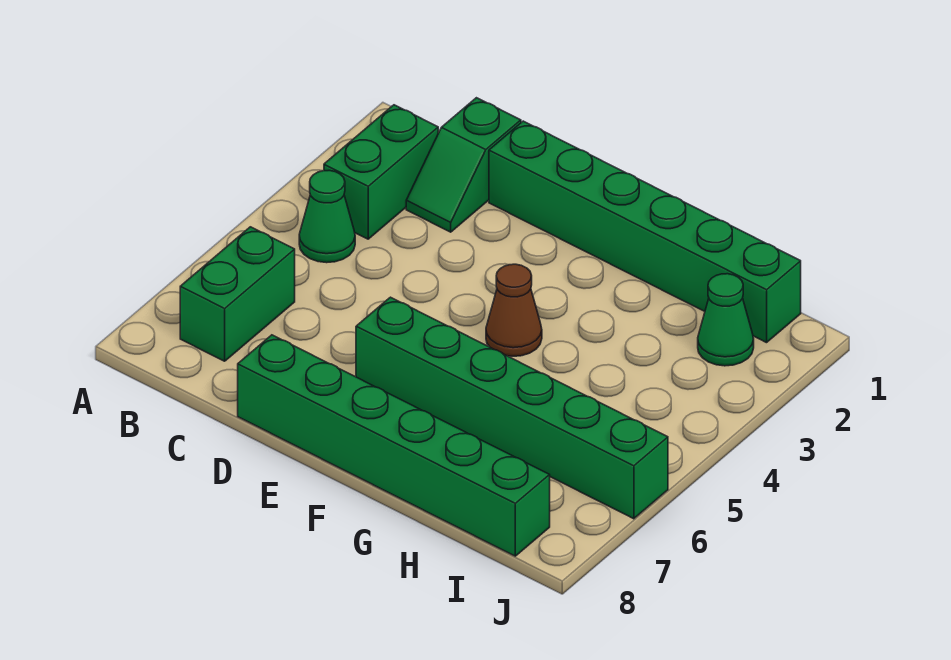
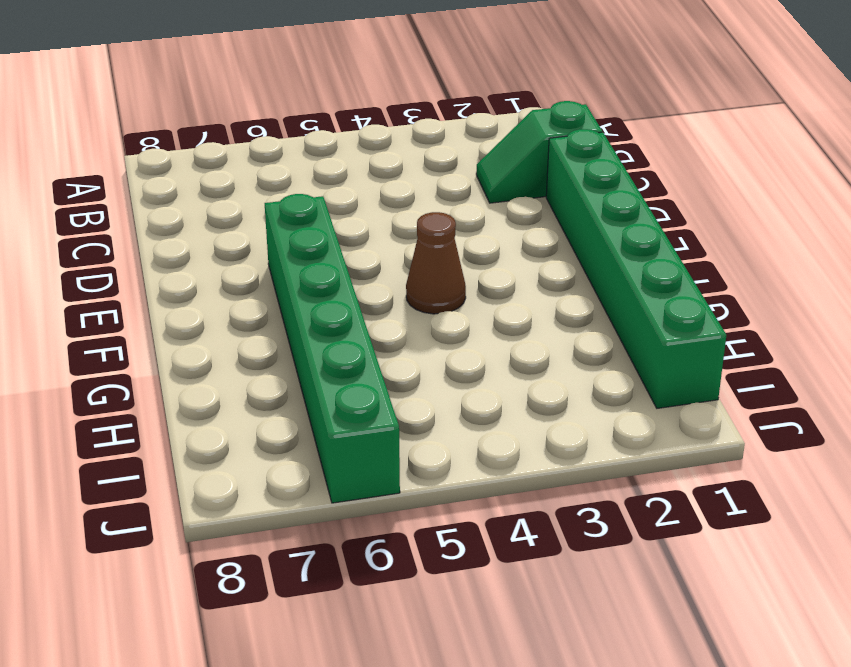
none -> green 1x2 brick [324,105,438,239]
none -> green 1x1 cone [299,170,355,263]

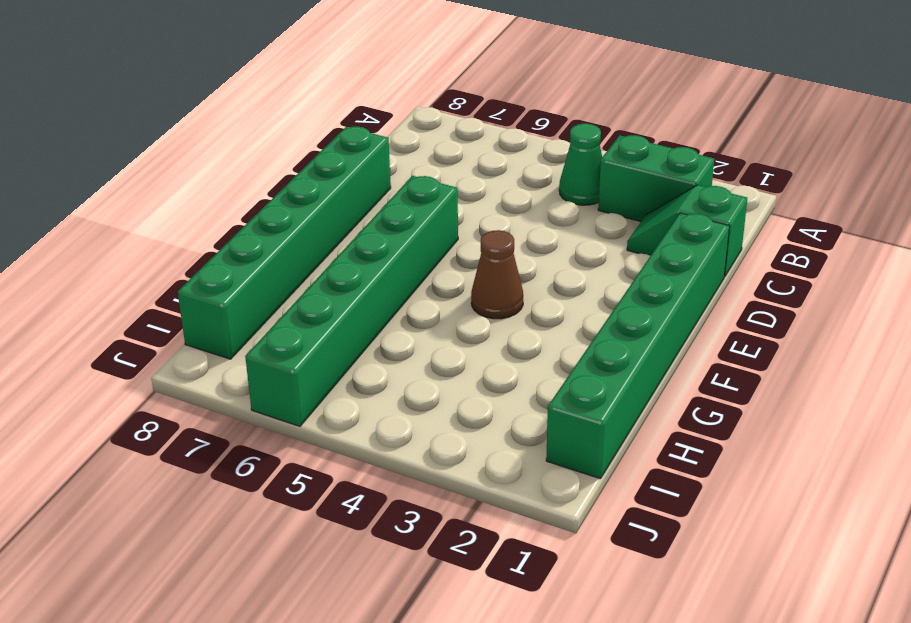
none -> green 1x2 brick [180,227,295,361]
none -> green 1x1 cone [698,274,754,366]

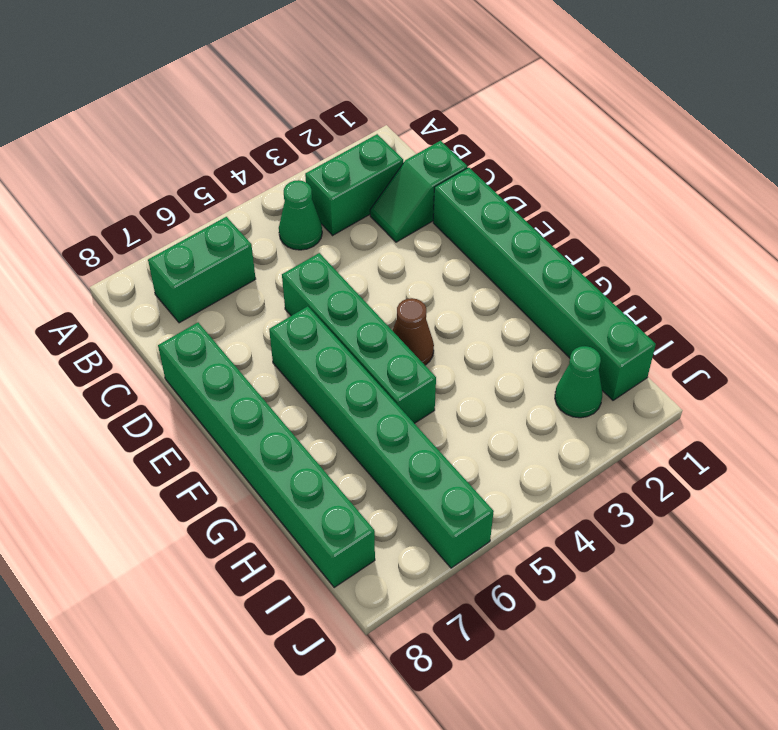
green 1x4 brick [282,253,436,423] -> none

